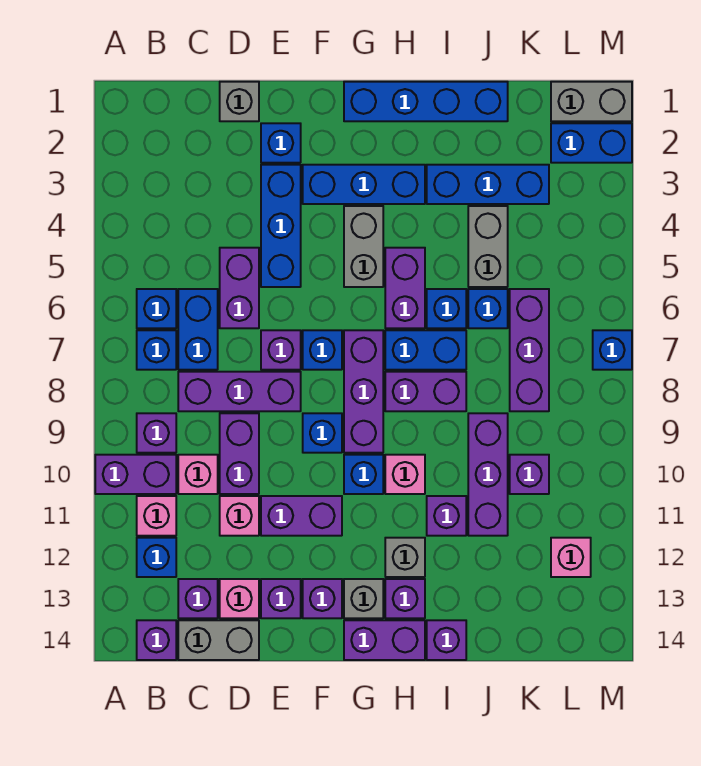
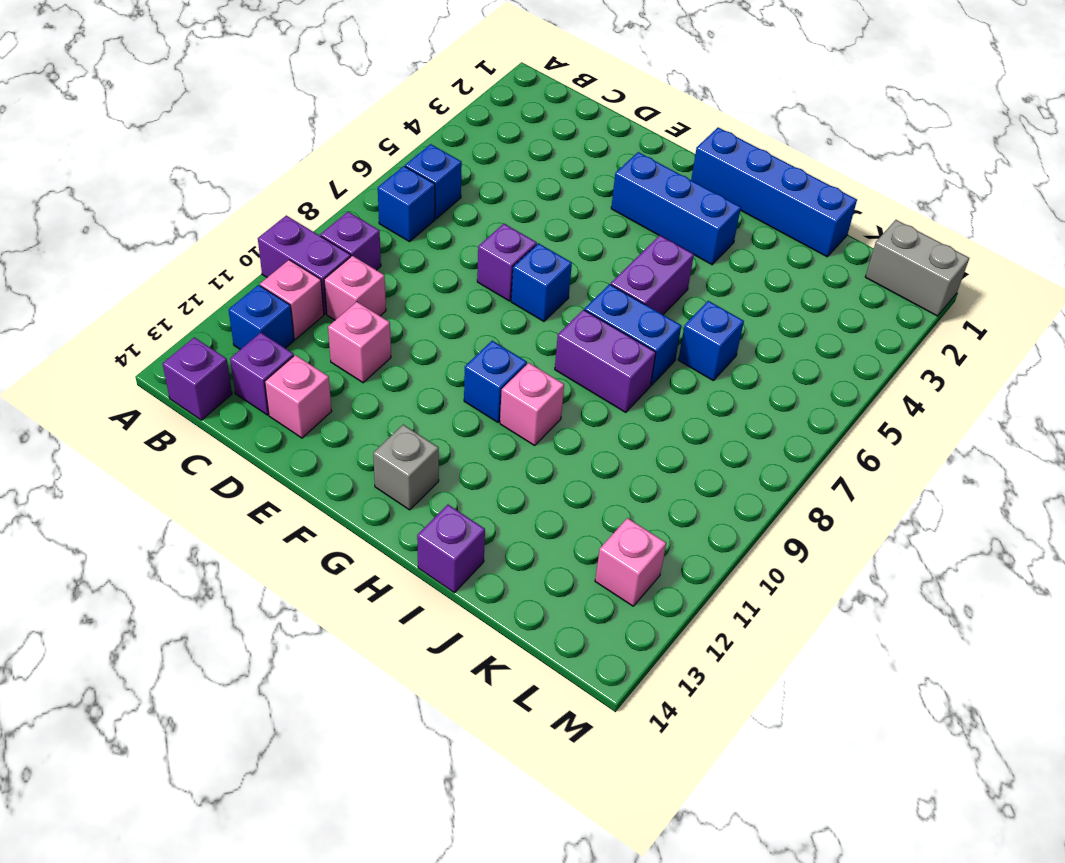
none -> blue 1x2 brick [178,289,218,370]
none -> purple 1x3 brick [178,372,301,411]
none -> grey 1x2 brick [178,620,259,660]
none -> grey 1x1 brick [220,82,259,121]

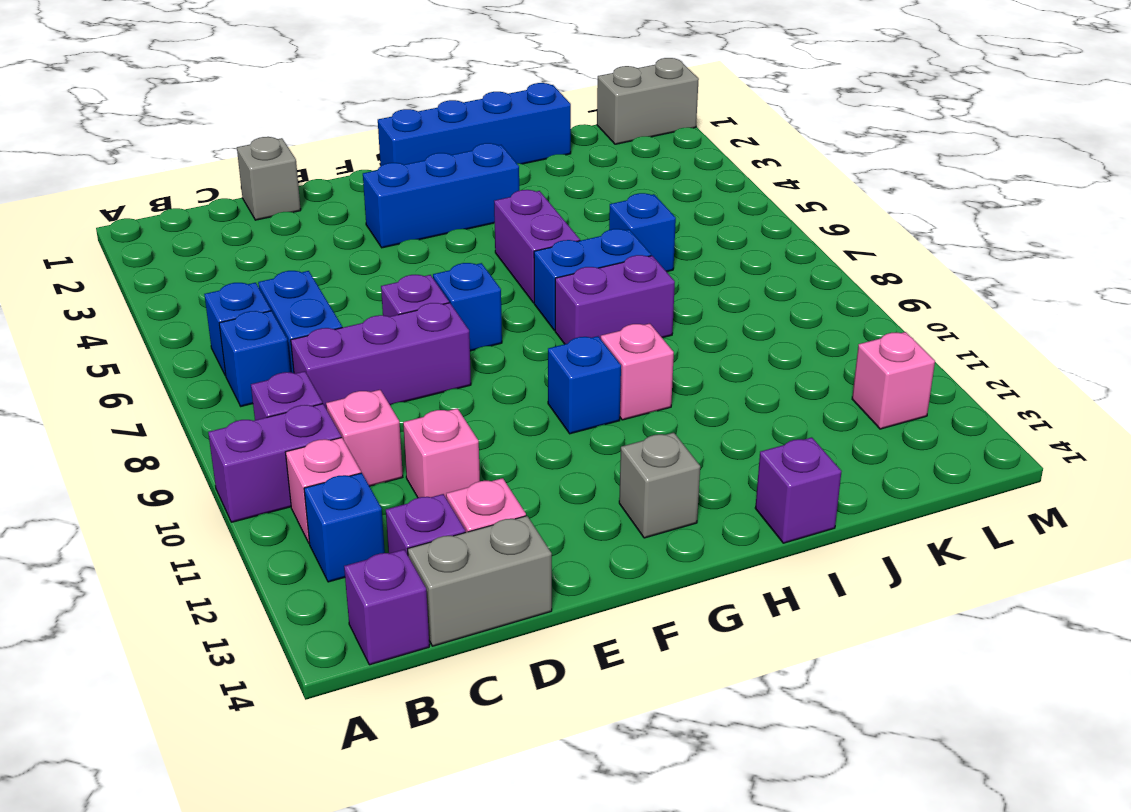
none -> purple 1x2 brick [220,248,259,328]
none -> purple 1x2 brick [220,413,259,494]
none -> blue 1x1 brick [261,123,301,163]
none -> blue 1x3 brick [261,165,301,287]

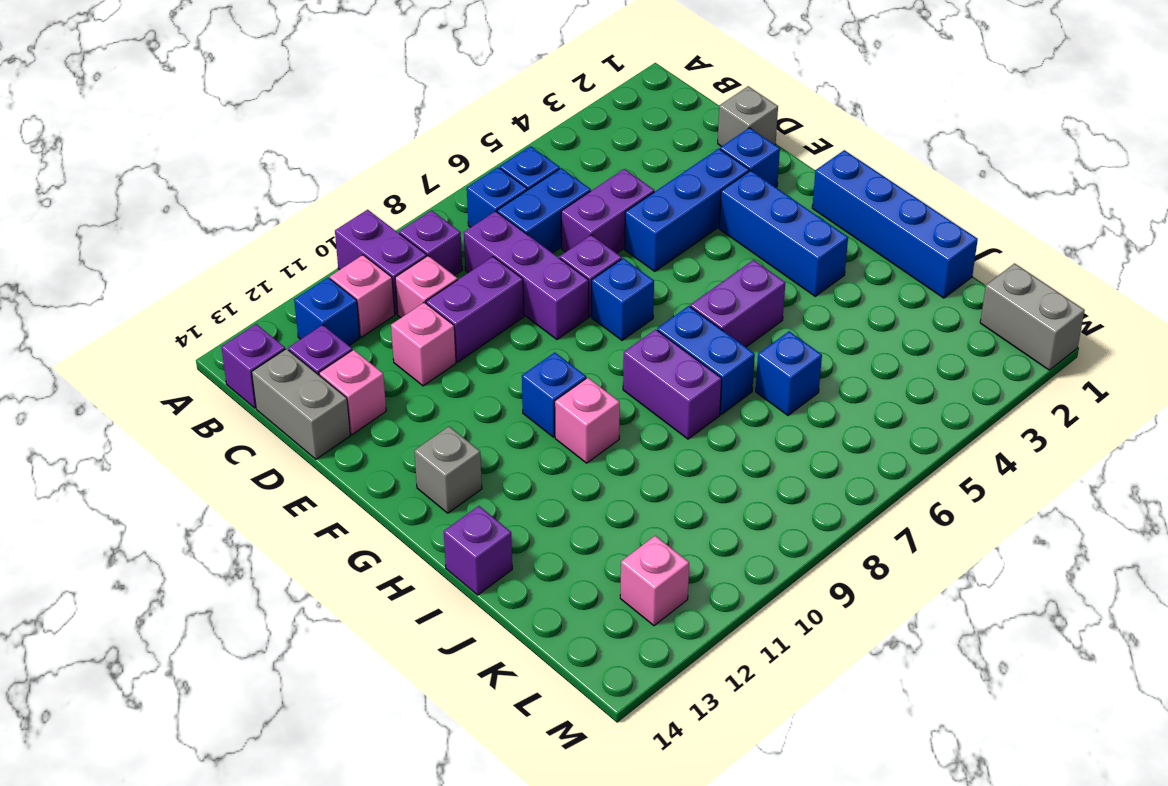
none -> purple 1x2 brick [261,496,342,536]
none -> purple 1x1 brick [261,579,301,618]
none -> blue 1x1 brick [303,413,342,453]
none -> purple 1x1 brick [303,579,342,618]

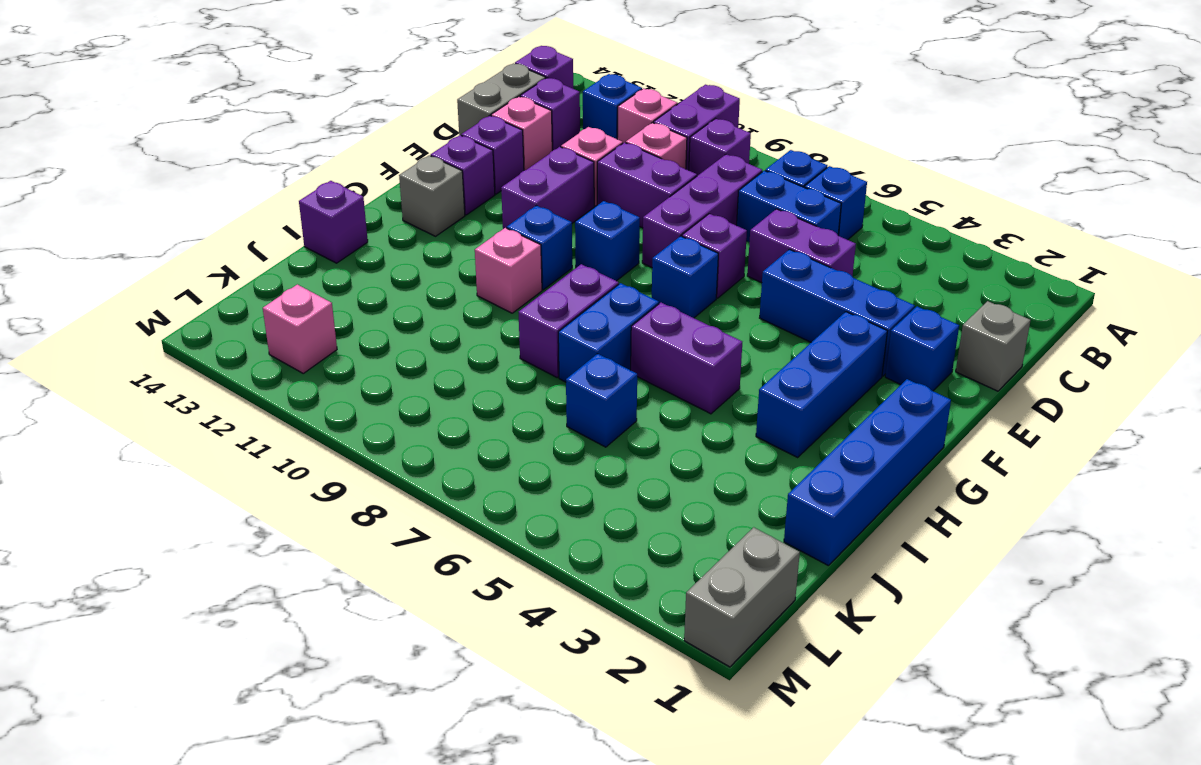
none -> grey 1x2 brick [344,206,383,287]
none -> purple 1x3 brick [344,330,383,453]
none -> purple 1x2 brick [344,620,425,660]
none -> grey 1x1 brick [385,538,425,577]

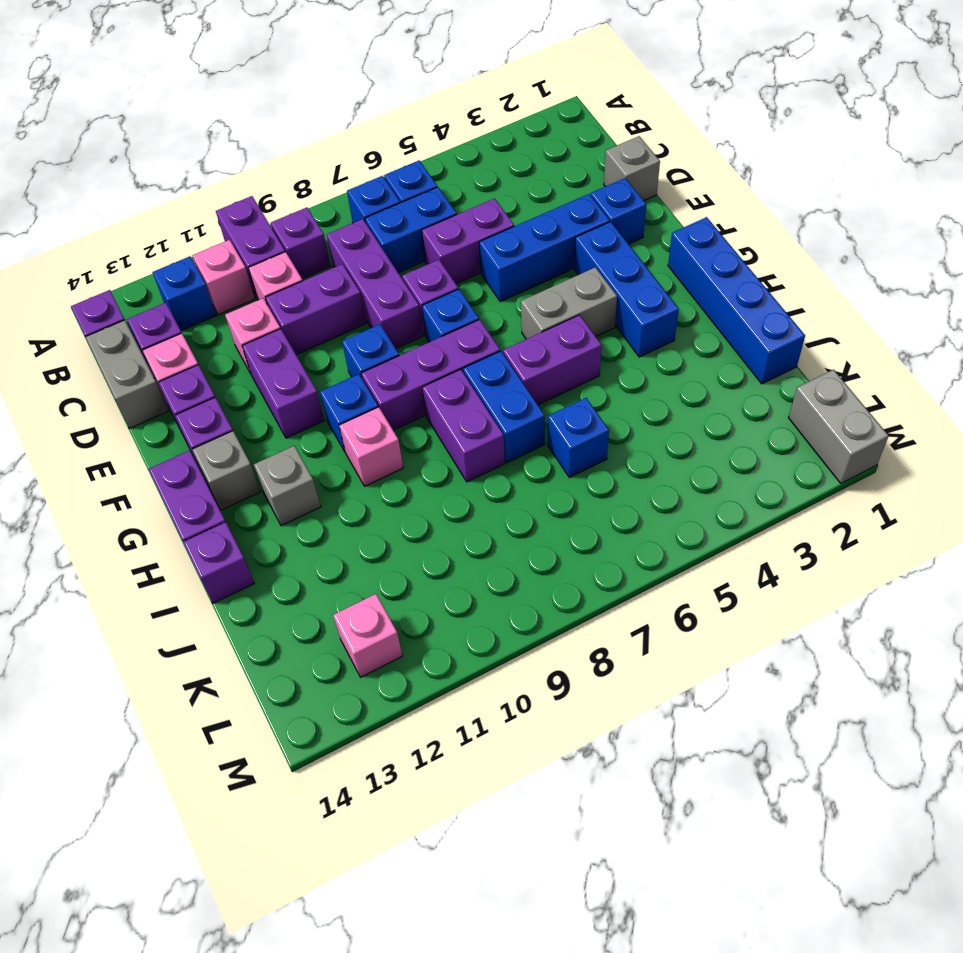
none -> purple 1x1 brick [385,579,425,618]
none -> blue 1x3 brick [427,165,549,204]
none -> blue 1x1 brick [427,289,466,328]
none -> purple 1x1 brick [427,496,466,536]

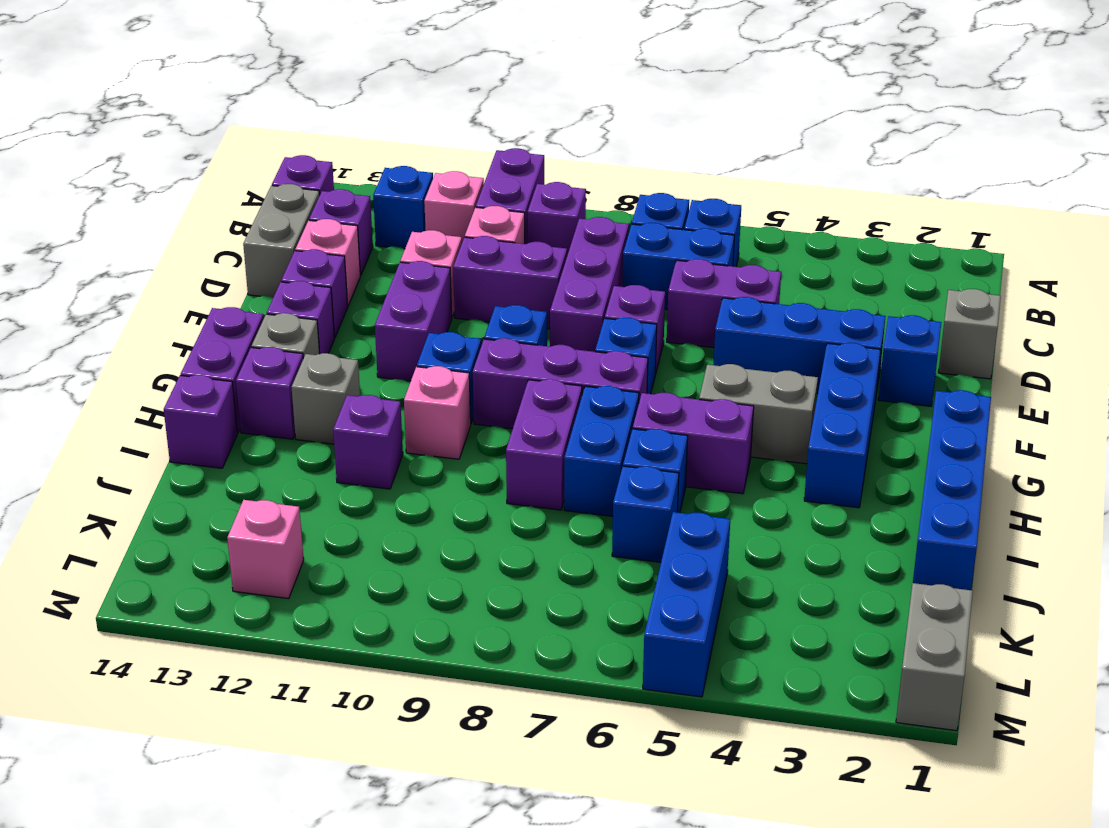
blue 1x3 brick [643,512,730,697] -> blue 1x3 brick moved to [427,165,549,204]
none -> grey 1x2 brick [468,206,508,287]
none -> purple 1x3 brick [468,413,508,536]
none -> purple 1x3 brick [510,289,549,411]
none -> purple 1x1 brick [510,455,549,494]

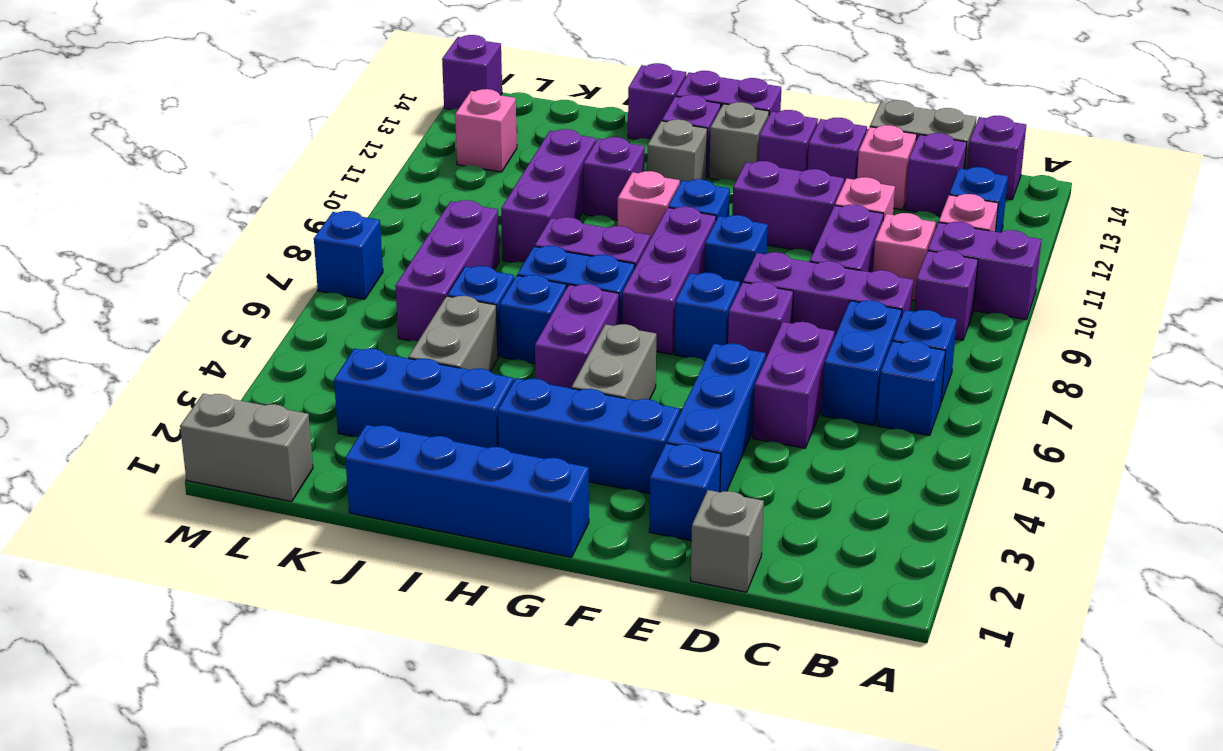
purple 1x1 brick [442,35,502,110] -> purple 1x1 brick moved to [510,455,549,494]
none -> blue 1x2 brick [551,123,632,163]

